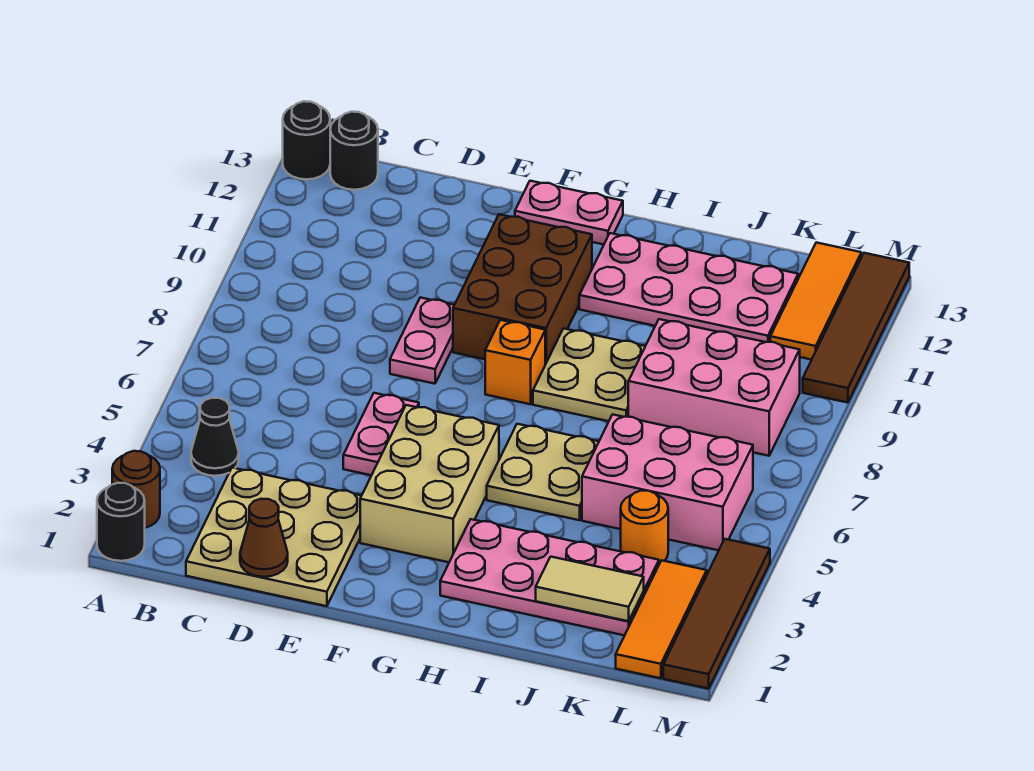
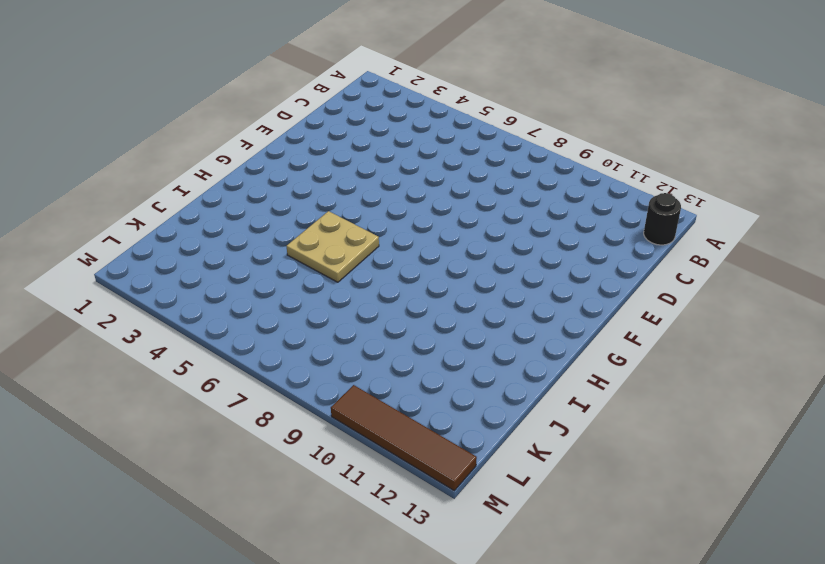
none -> black 1x1 round brick [97,483,145,561]
none -> brown 1x1 round brick [112,451,160,528]
none -> black 1x1 round brick [283,101,330,179]

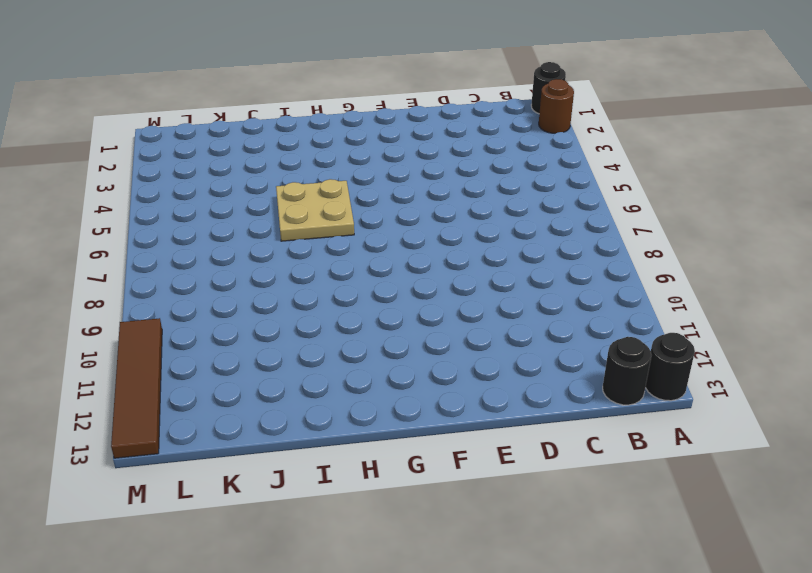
none -> black 1x1 cone [191,398,239,476]
none -> tan 3x3 plate [186,468,361,606]
none -> pink 1x2 plate [343,393,419,475]

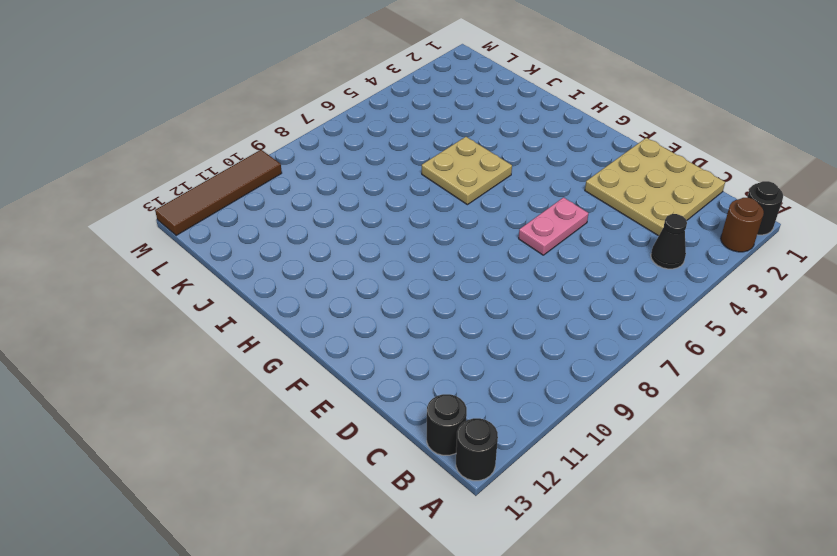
none -> pink 1x2 plate [390,298,454,384]
none -> tan 2x3 brick [360,405,499,562]
none -> brown 2x3 brick [453,214,592,364]

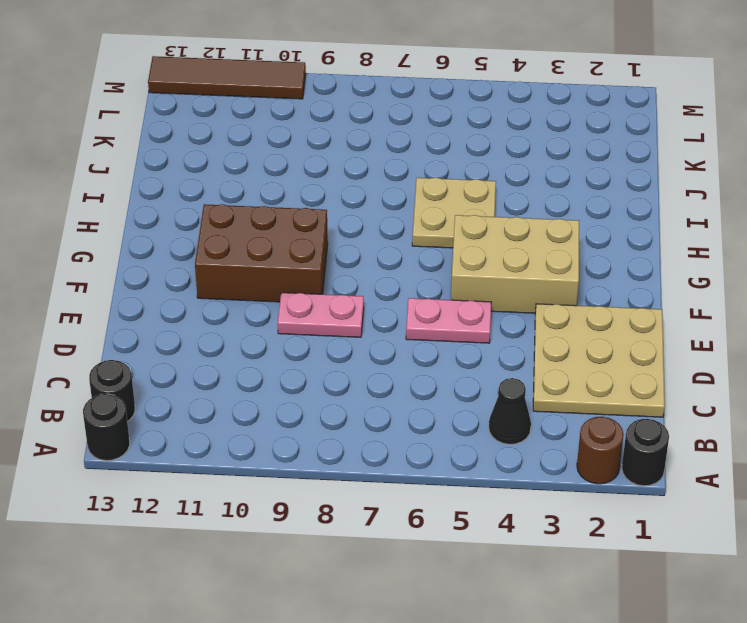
none -> pink 1x2 plate [515,181,623,244]
none -> orange 1x1 brick [485,320,545,404]
none -> pink 2x4 plate [440,519,659,635]

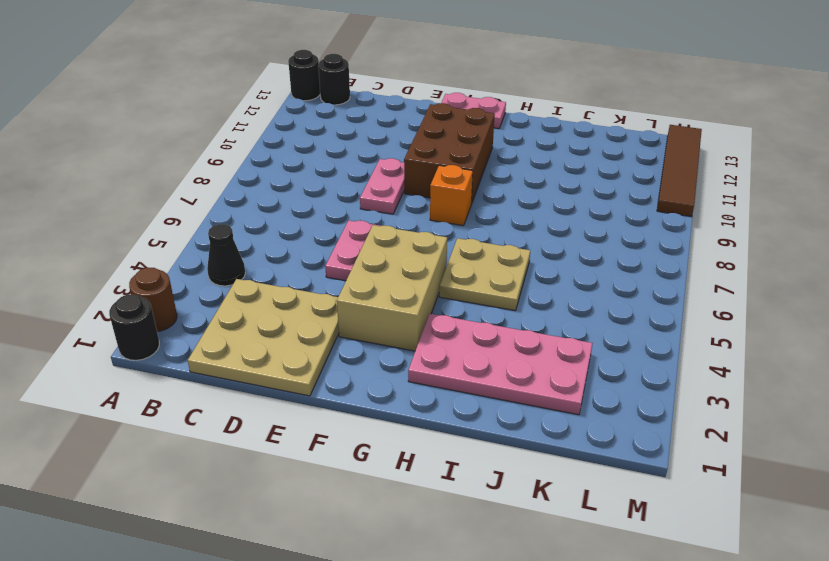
none -> tan 2x2 plate [533,328,645,421]
none -> pink 2x4 plate [579,233,798,342]
none -> pink 2x3 brick [582,414,753,550]

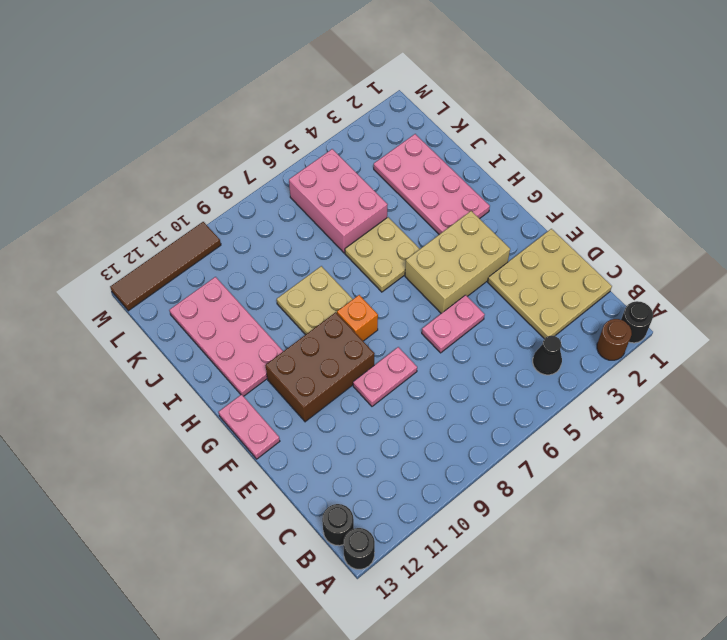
none -> pink 2x3 brick [628,319,800,456]
none -> orange 1x1 round brick [621,491,668,564]
none -> orange 1x3 tile [616,560,707,678]

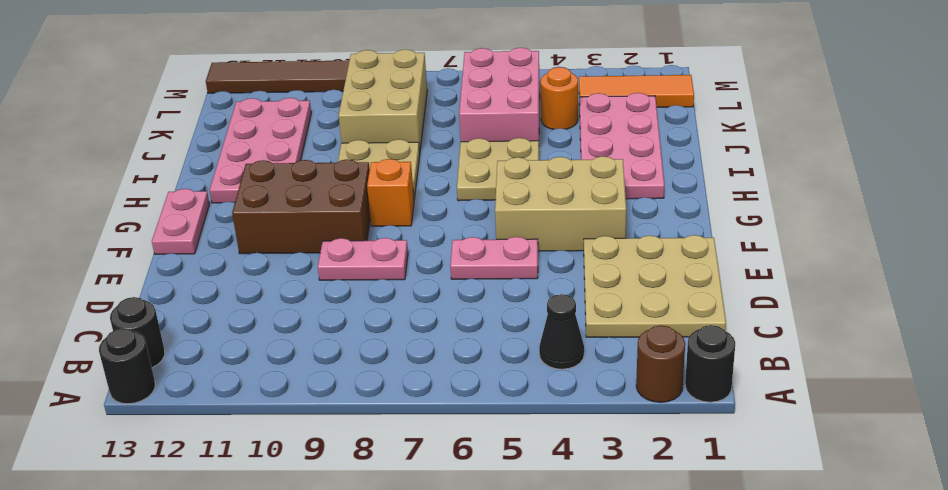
tan 2x3 brick [339,49,427,151] -> pink 2x3 brick [628,319,800,456]
none -> orange 1x3 tile [770,243,861,360]
none -> brown 1x4 tile [663,539,770,689]
none -> brown 1x1 cone [240,499,288,577]

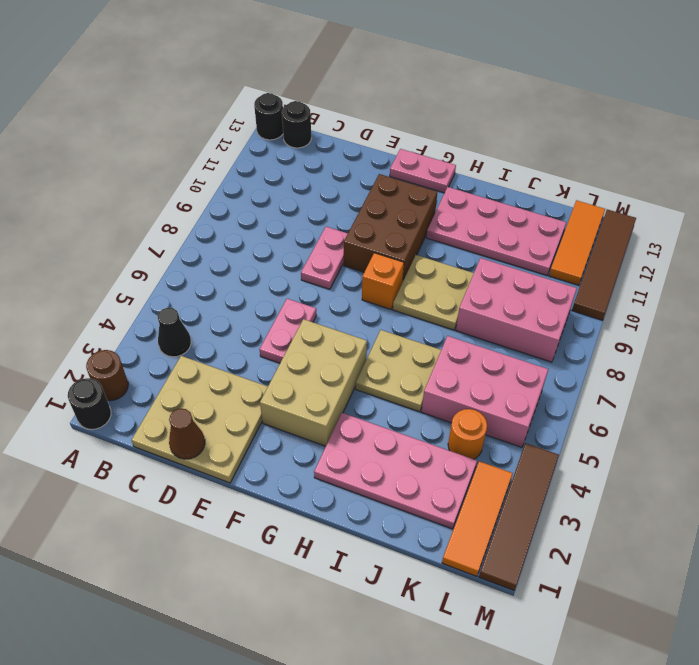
none -> tan 1x2 tile [536,557,644,621]

